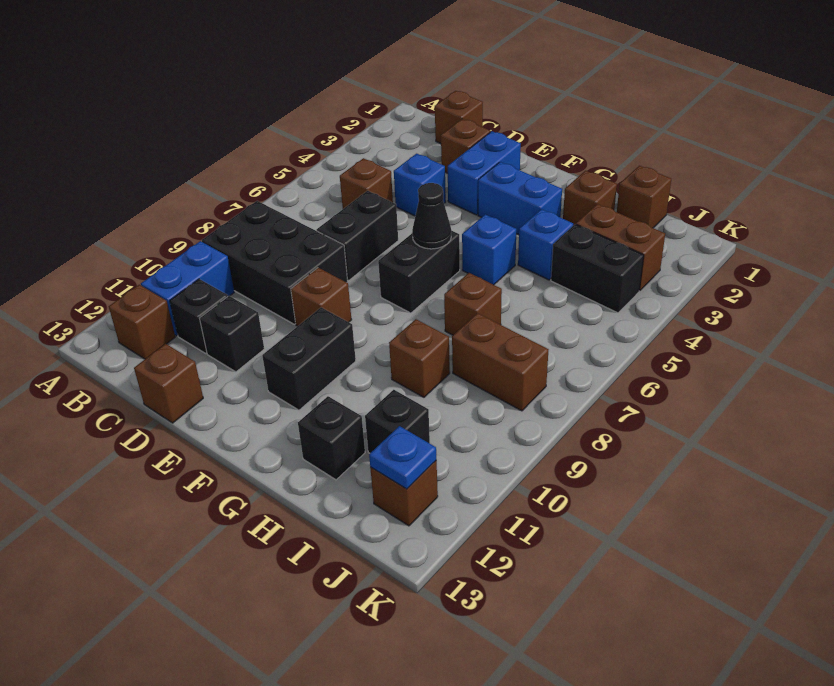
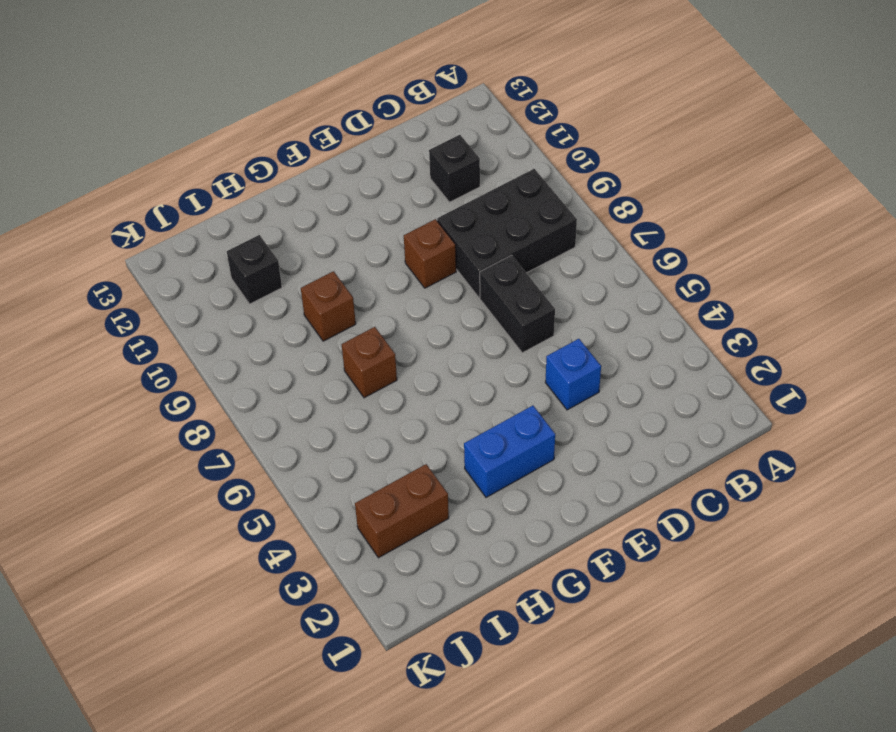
none -> blue 1x2 brick [141,241,234,336]
none -> brown 1x1 brick [109,285,175,359]
none -> brown 1x1 brick [435,91,483,144]
none -> brown 1x1 brick [340,158,393,209]

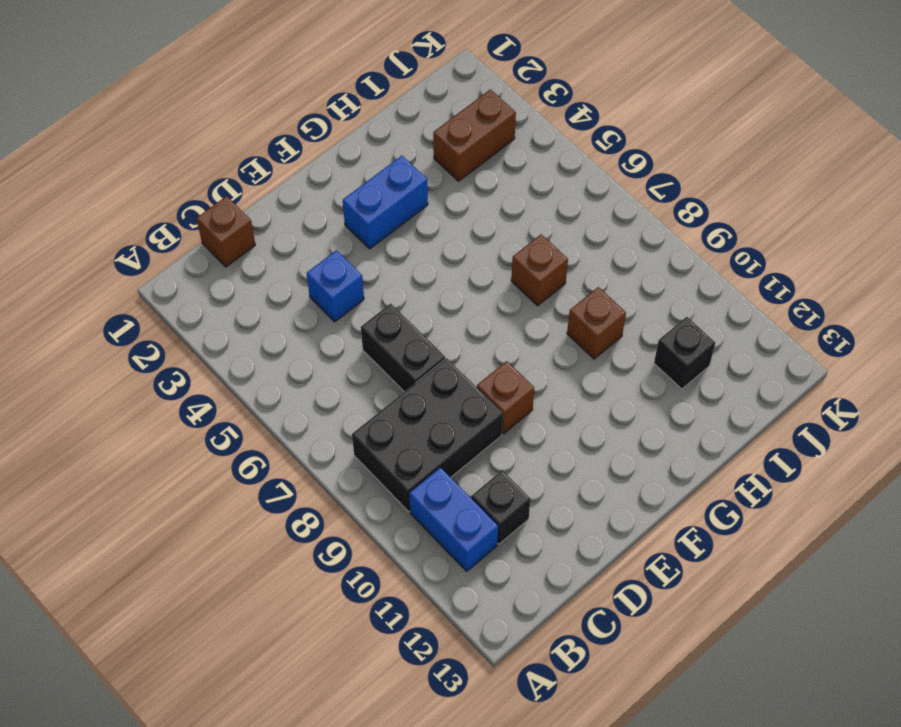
none -> brown 1x1 brick [109,285,175,359]
none -> brown 1x1 brick [340,158,393,209]
none -> brown 1x1 brick [441,119,490,173]
none -> black 1x1 brick [200,296,264,372]

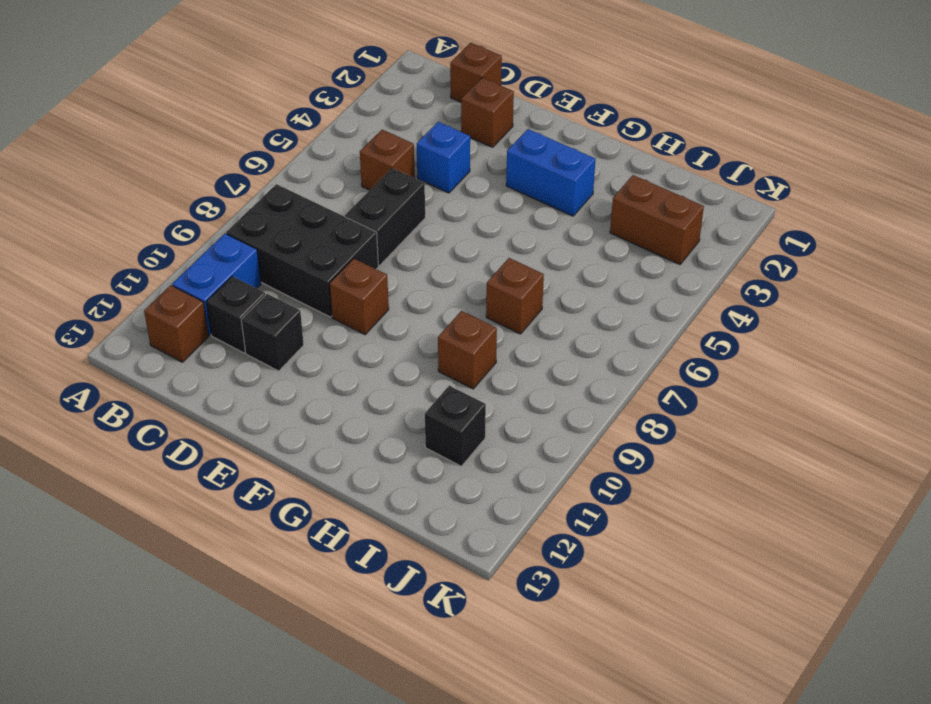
none -> brown 1x1 brick [134,344,203,423]
none -> blue 1x2 brick [448,131,521,215]
none -> black 1x2 brick [378,230,460,313]
none -> black 1x2 brick [262,307,356,410]

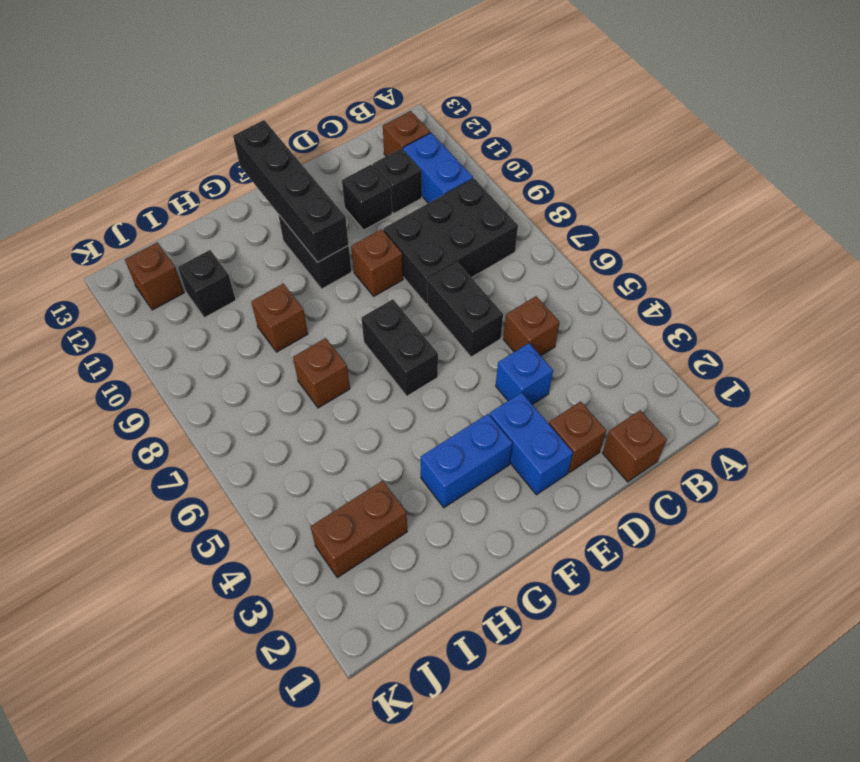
black 1x4 brick [233,120,349,262] -> none
none -> brown 1x1 brick [134,344,203,423]
none -> blue 1x1 brick [462,214,516,285]
none -> brown 1x1 brick [563,171,617,225]
none -> blue 1x1 brick [518,209,573,280]

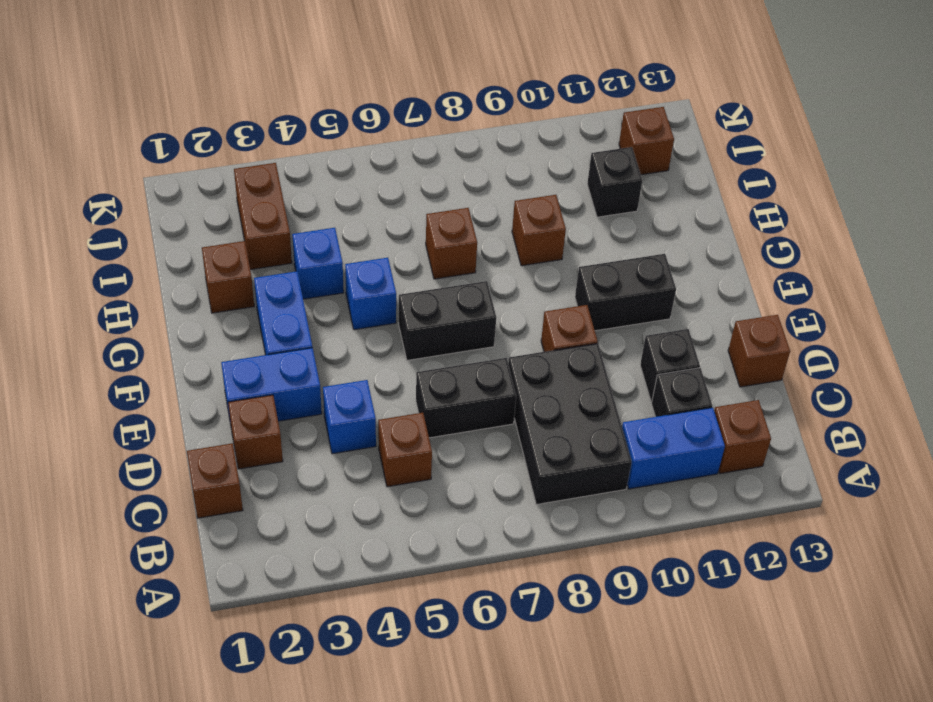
none -> black 1x1 brick [298,396,365,480]
none -> brown 1x1 brick [617,166,671,228]
none -> black 1x2 brick [551,224,644,313]
none -> brown 1x2 brick [452,313,548,411]

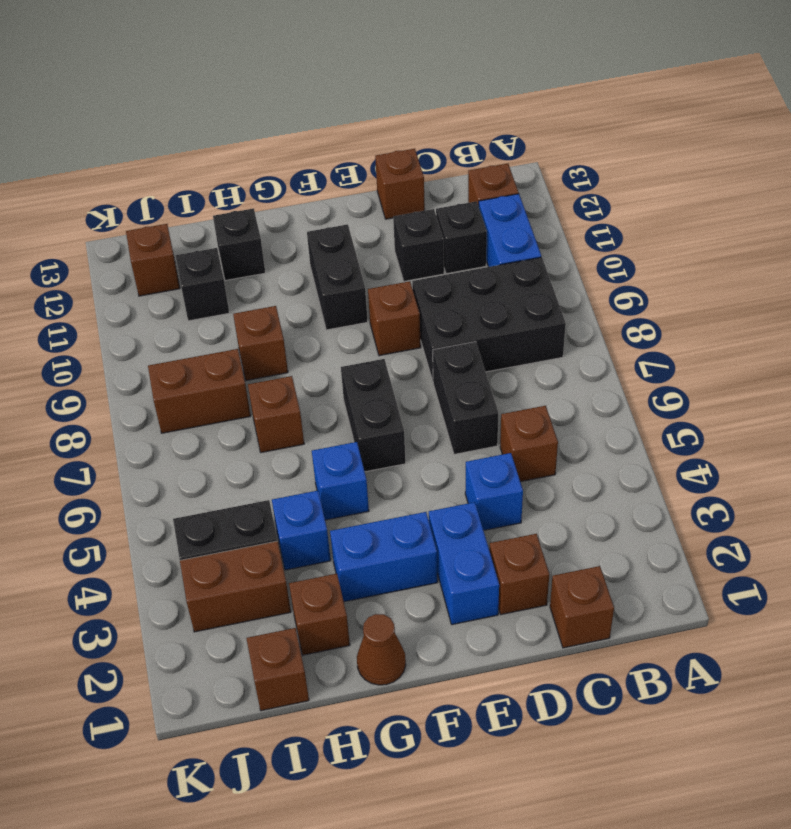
brown 1x1 cone [357,614,406,685] -> none
none -> black 1x1 cone [412,183,451,249]
none -> blue 1x1 plate [369,426,436,489]

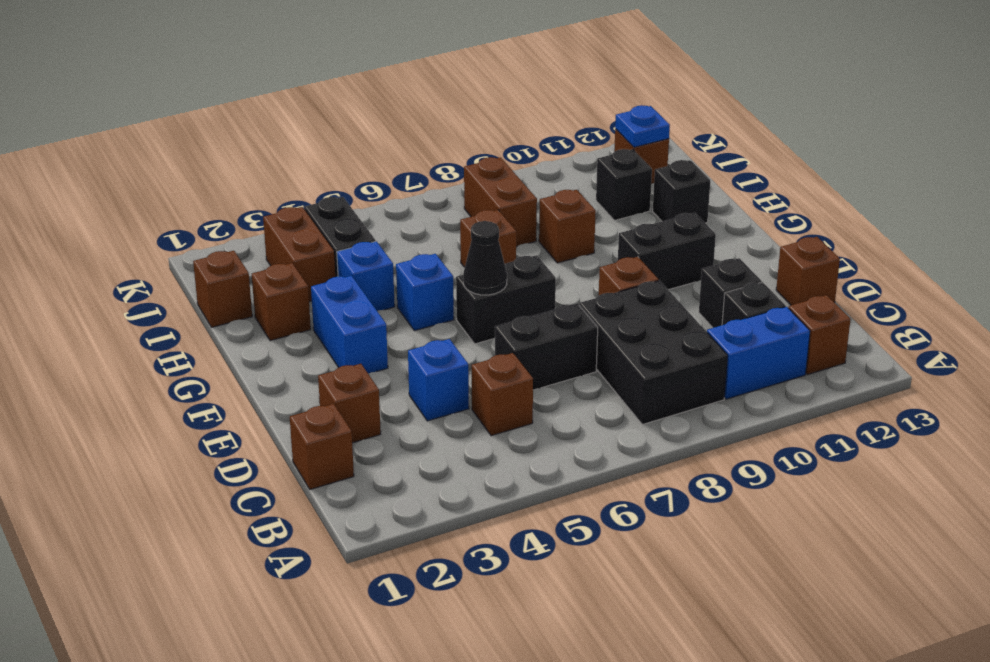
none -> blue 1x2 brick [448,131,521,215]

